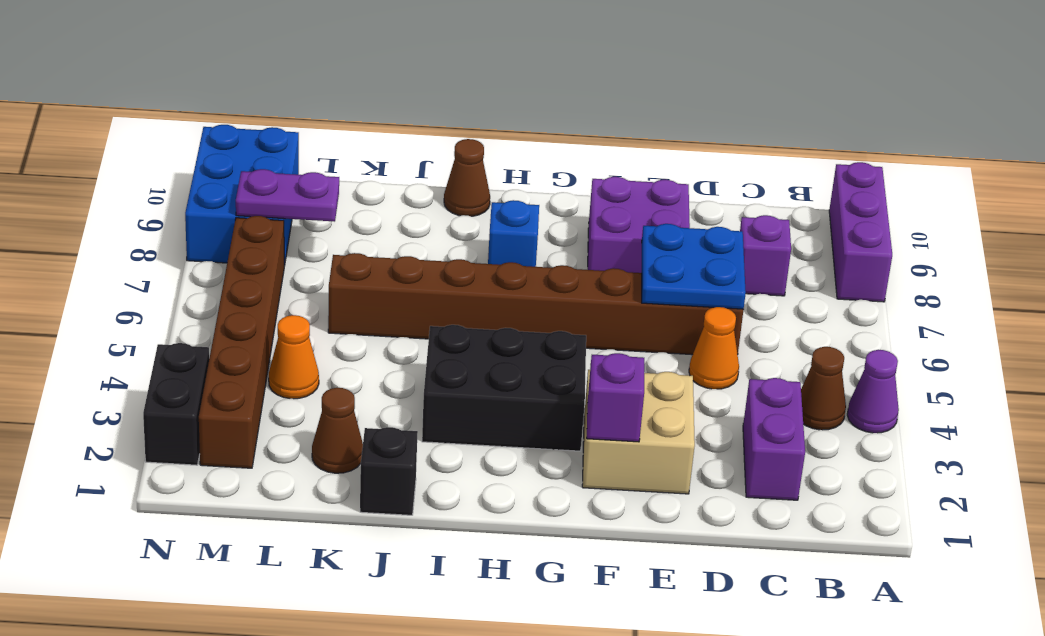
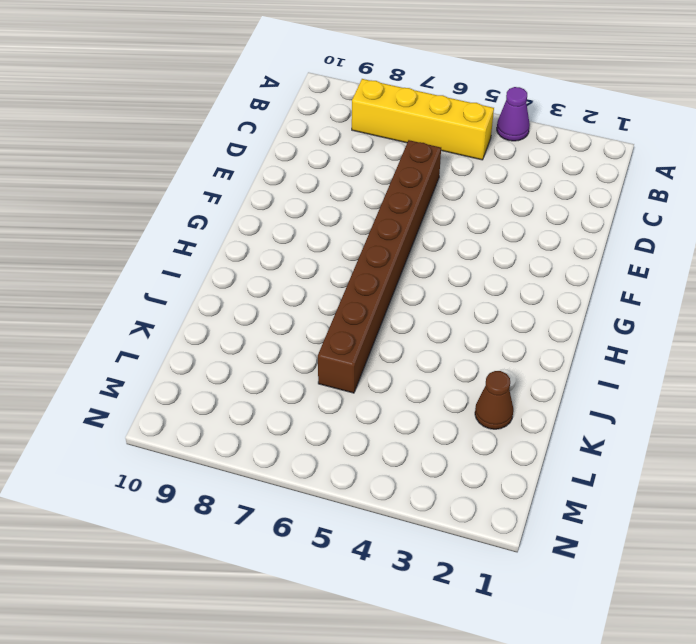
yellow 1x4 brick [352,79,494,160] -> none
none -> purple 1x3 brick [829,162,892,302]
none -> brown 1x1 cone [801,347,846,430]
none -> purple 1x2 brick [743,378,805,500]

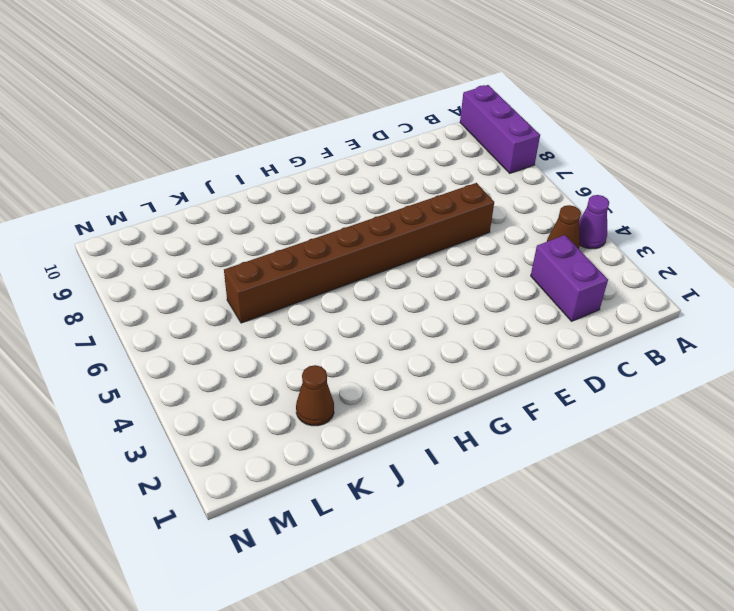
none -> purple 1x1 brick [740,215,791,296]
none -> orange 1x1 cone [689,307,739,389]
none -> tan 2x2 brick [582,370,695,494]

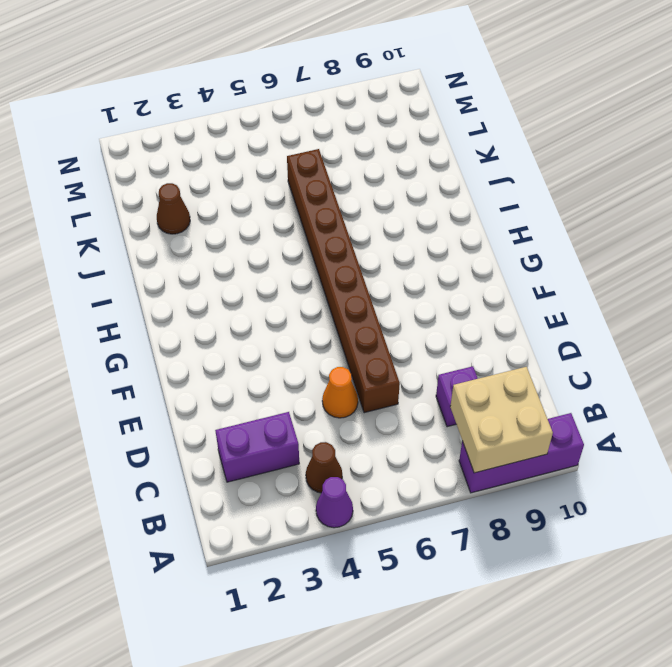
tan 2x2 brick [450,367,553,473] -> tan 2x2 brick moved to [582,370,695,494]
none -> purple 2x2 brick [588,177,690,273]
none -> black 2x3 brick [422,325,586,451]
none -> blue 1x1 brick [488,200,539,267]

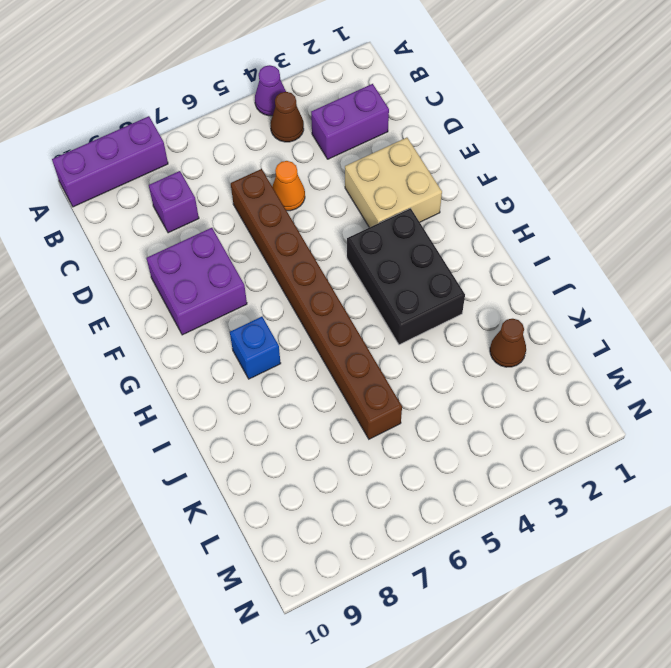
none -> brown 1x1 cone [444,139,490,216]
none -> black 1x1 brick [360,427,418,515]
none -> orange 1x1 cone [269,315,319,399]

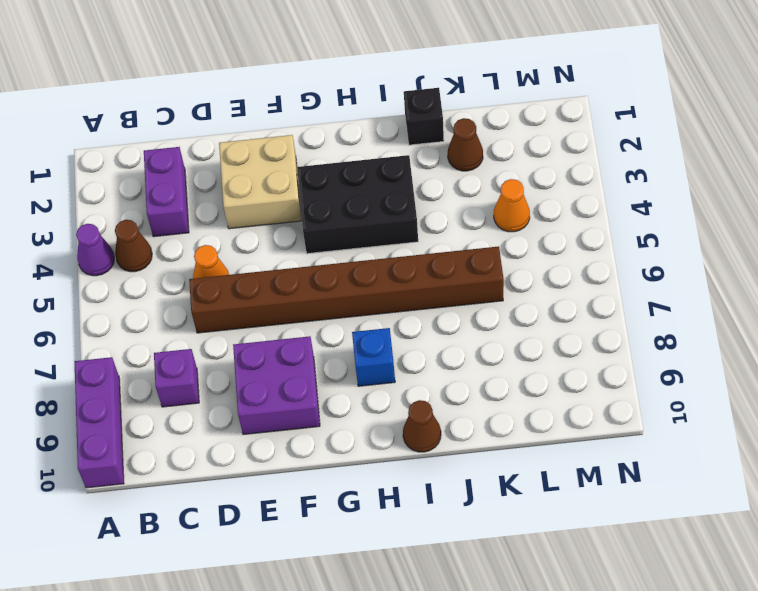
none -> brown 1x6 brick [199,216,284,468]
none -> blue 2x3 brick [185,125,299,266]
none -> black 1x2 brick [143,343,209,465]

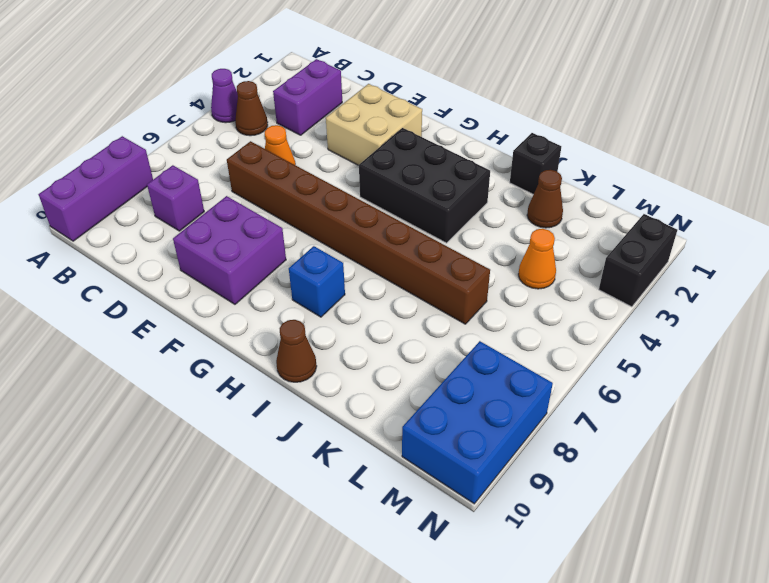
none -> brown 1x6 brick [199,216,284,468]
none -> blue 2x2 plate [642,224,746,309]
none -> purple 1x1 brick [587,353,644,442]

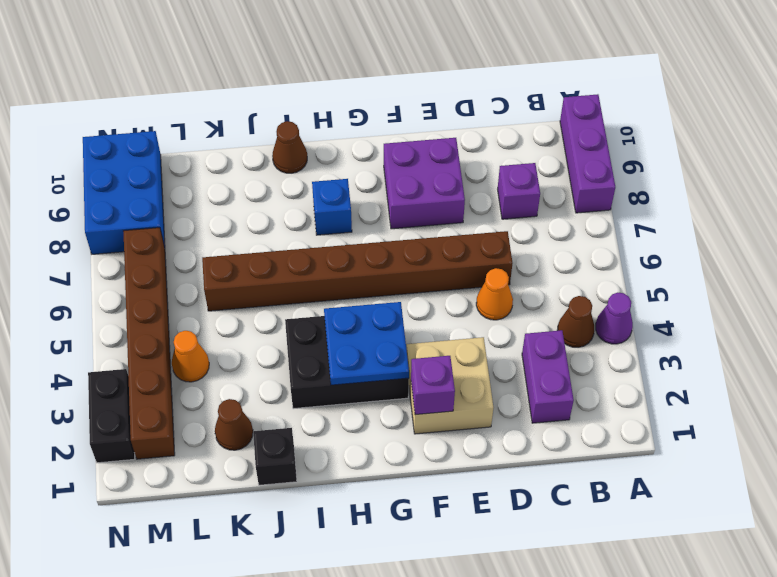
blue 2x2 plate [324,302,409,385] -> blue 2x2 plate moved to [642,224,746,309]
none -> purple 1x2 plate [236,169,339,222]

